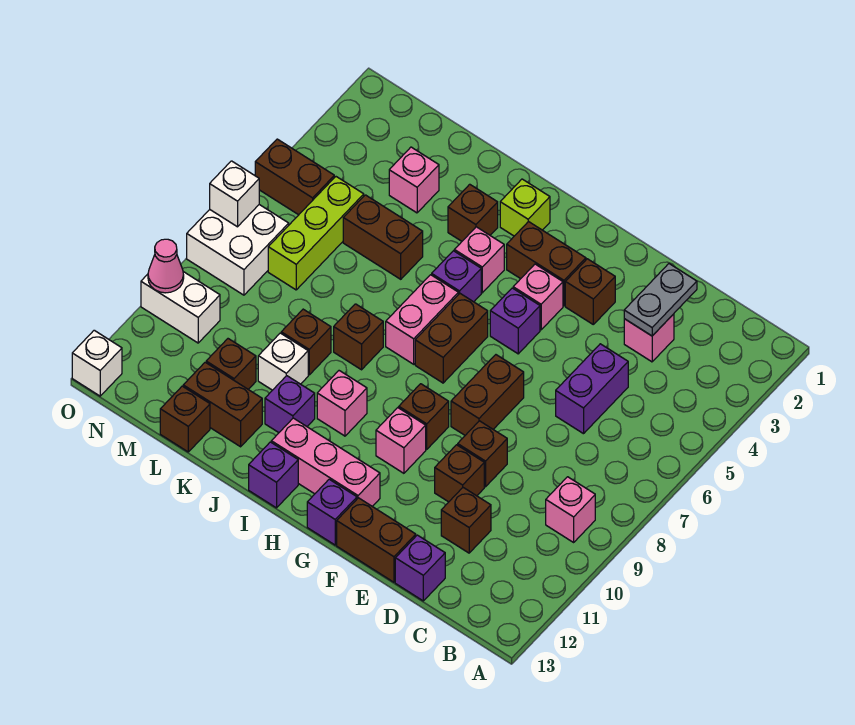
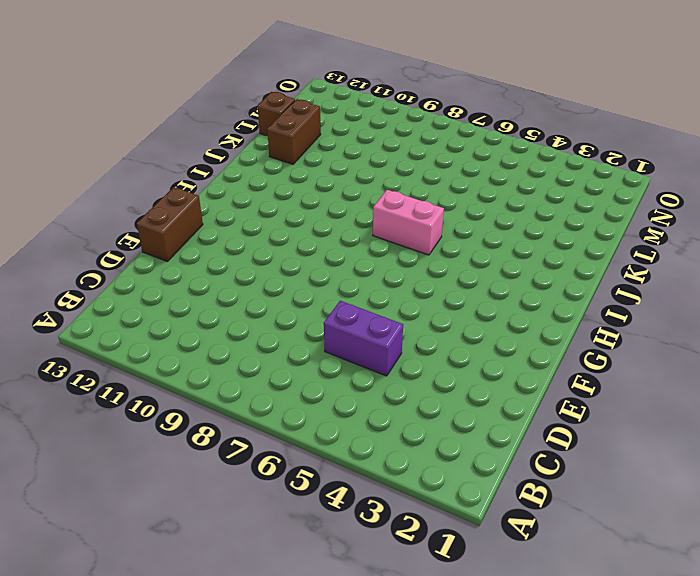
none -> pink 1x1 brick [546,477,595,542]
none -> pink 1x1 brick [624,314,674,362]
none -> brown 1x1 brick [441,488,491,553]
none -> purple 1x1 brick [395,535,445,601]

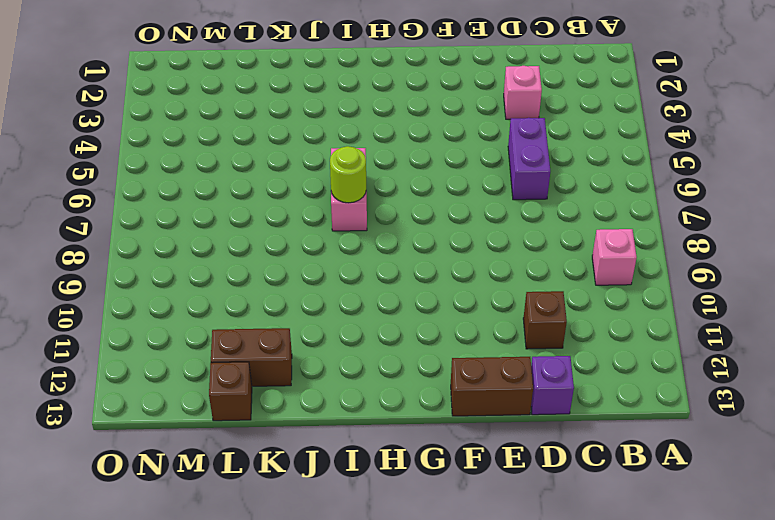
lime 1x1 round brick [330,146,366,203] -> none
none -> brown 1x1 brick [458,421,507,487]
none -> brown 1x1 brick [435,445,484,502]
none -> brown 1x1 brick [565,259,615,324]
none -> brown 1x2 brick [451,355,524,435]

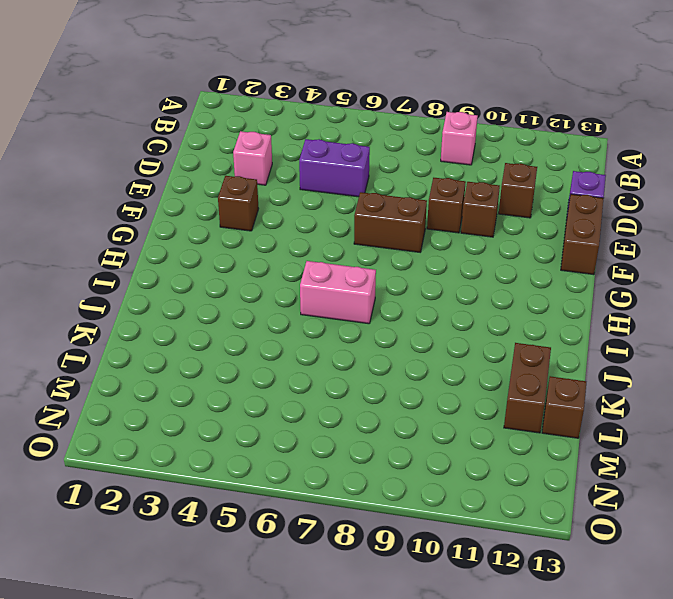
none -> brown 1x2 brick [507,221,586,306]
none -> pink 1x1 brick [513,264,563,330]
none -> purple 1x1 brick [490,288,540,354]
none -> brown 1x1 brick [399,384,449,449]

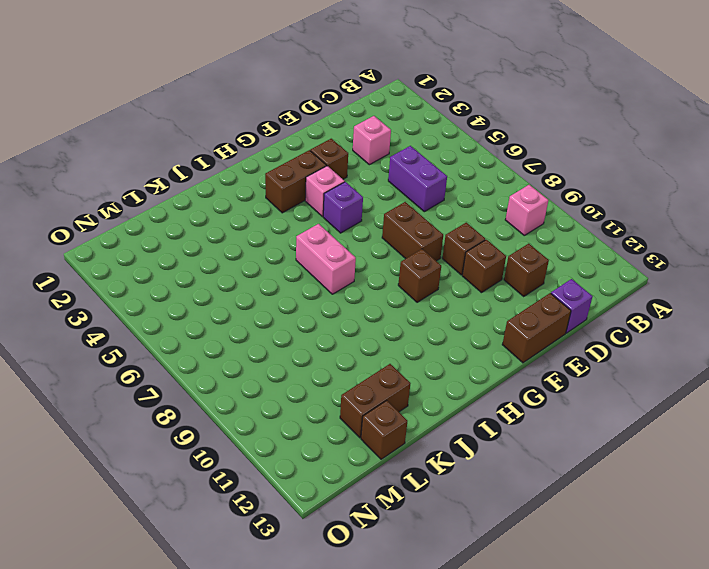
none -> pink 1x1 brick [376,408,426,473]
none -> pink 1x3 brick [271,418,380,506]
none -> purple 1x1 brick [307,479,357,545]
none -> brown 1x2 brick [415,294,488,383]

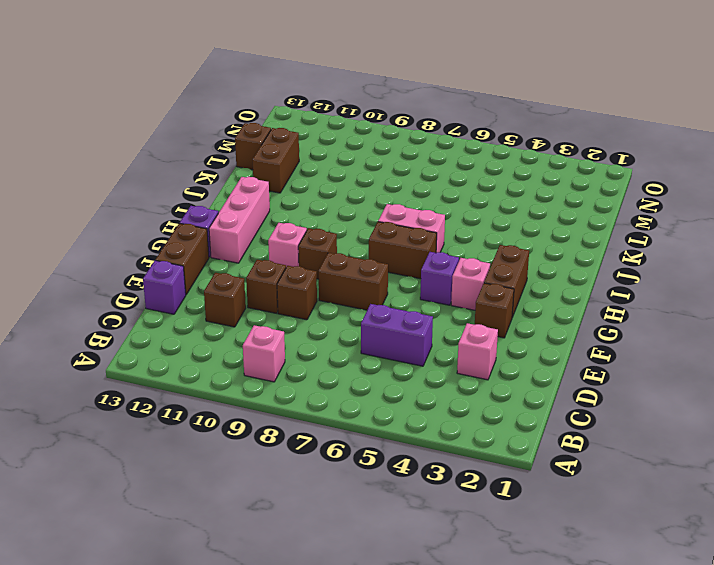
none -> lime 1x1 brick [500,179,550,236]
none -> pink 1x1 brick [454,227,504,293]
none -> purple 1x1 brick [432,251,481,302]
none -> pink 1x1 brick [317,371,367,436]

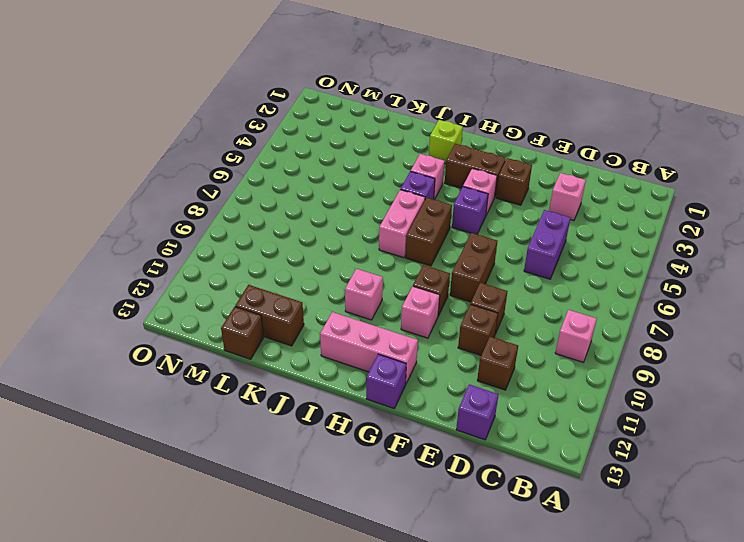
none -> brown 1x2 brick [337,498,416,582]
none -> purple 1x1 brick [249,442,298,508]
none -> brown 1x1 brick [448,184,498,241]
none -> brown 1x1 brick [334,304,383,370]

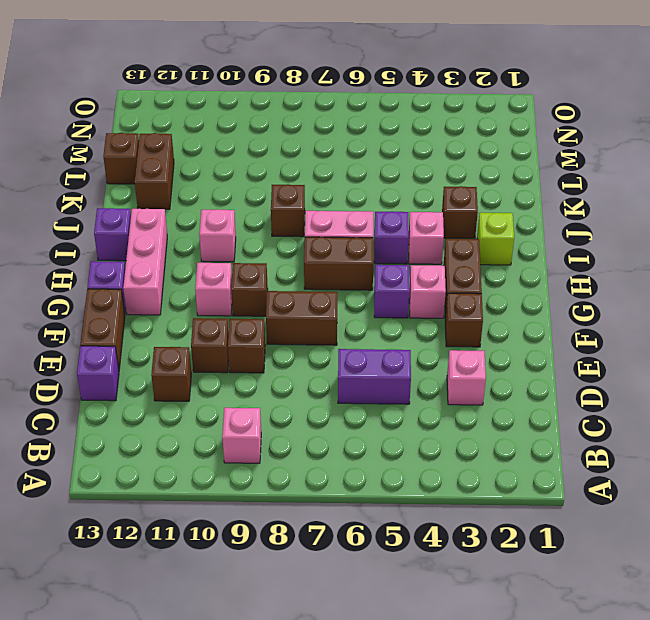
none -> purple 1x1 brick [265,376,315,433]
none -> brown 1x2 brick [343,195,423,279]
none -> brown 1x1 brick [281,309,331,375]
none -> white 1x1 brick [258,333,308,390]

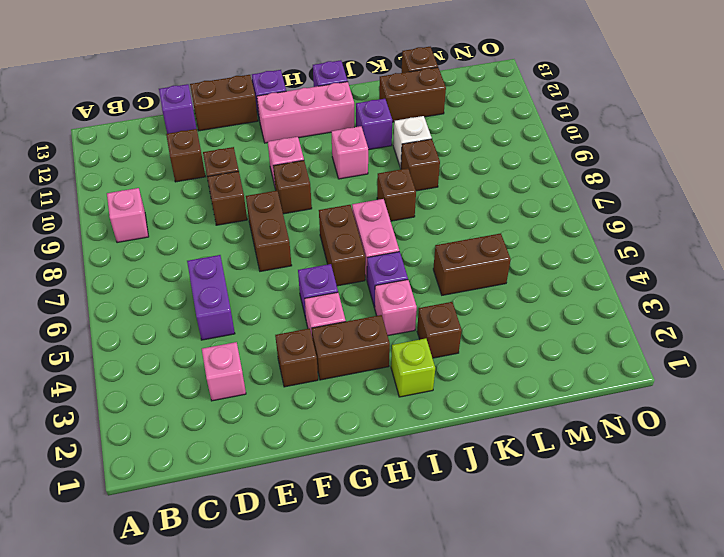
none -> pink 1x1 brick [389,147,439,213]
none -> brown 1x1 brick [206,339,256,389]
none -> lime 1x3 brick [268,177,364,290]
none -> brown 1x2 brick [255,139,334,215]

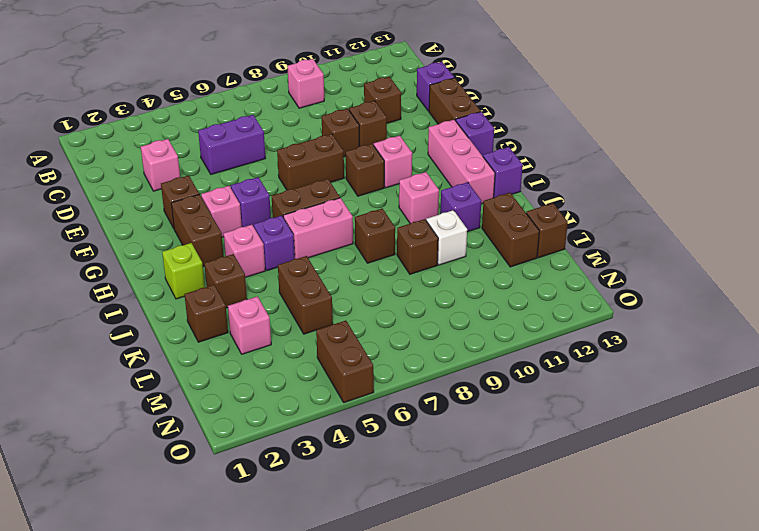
brown 1x1 brick [185,285,228,342] -> brown 1x1 brick moved to [206,339,256,389]
none -> lime 1x3 brick [268,177,364,290]
none -> white 2x2 brick [187,205,289,295]
none -> white 1x2 brick [141,272,220,343]
none -> white 1x1 brick [72,330,122,396]

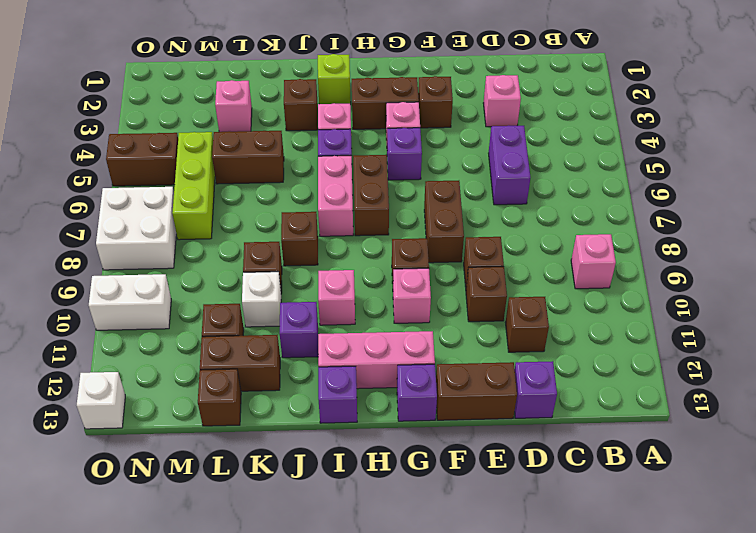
none -> grey 1x2 plate [624,264,697,336]
none -> white 1x1 brick [210,161,259,227]
none -> pink 1x1 cone [148,239,184,293]

